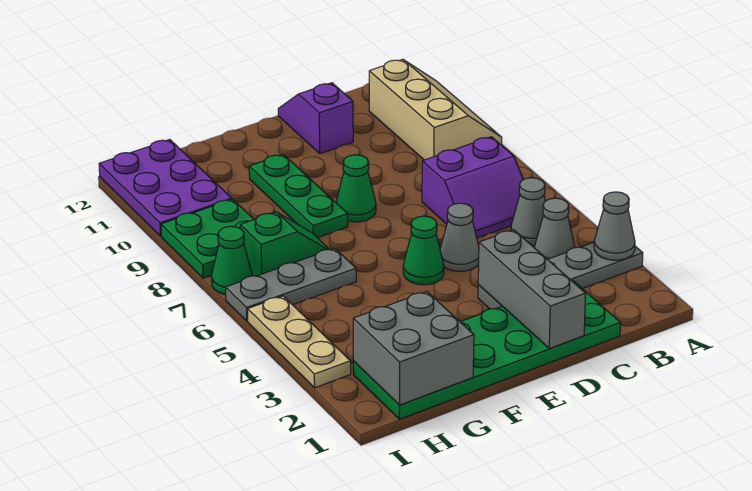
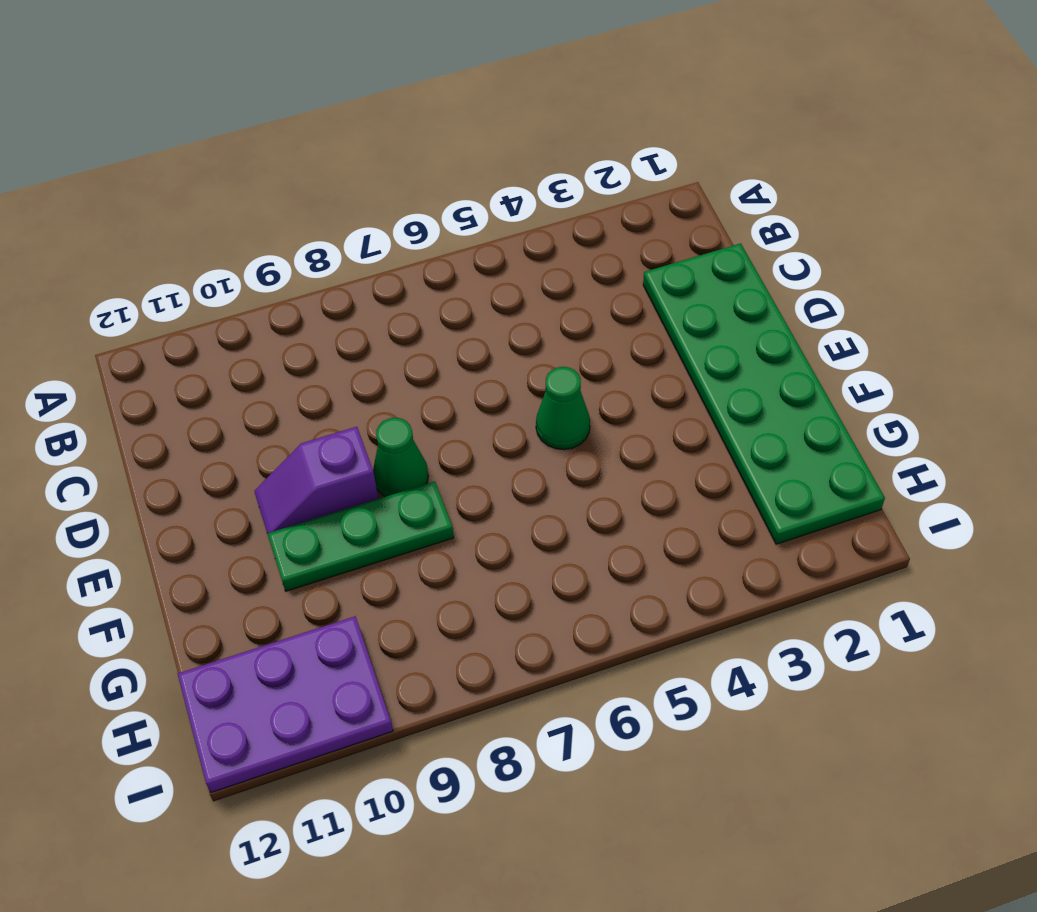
purple 1x2 slope [254,427,378,533] -> purple 1x2 slope moved to [278,83,353,154]
none -> grey 1x4 plate [478,243,643,309]
none -> tan 2x3 slope [369,59,502,160]
none -> grey 1x1 cone [534,198,575,259]

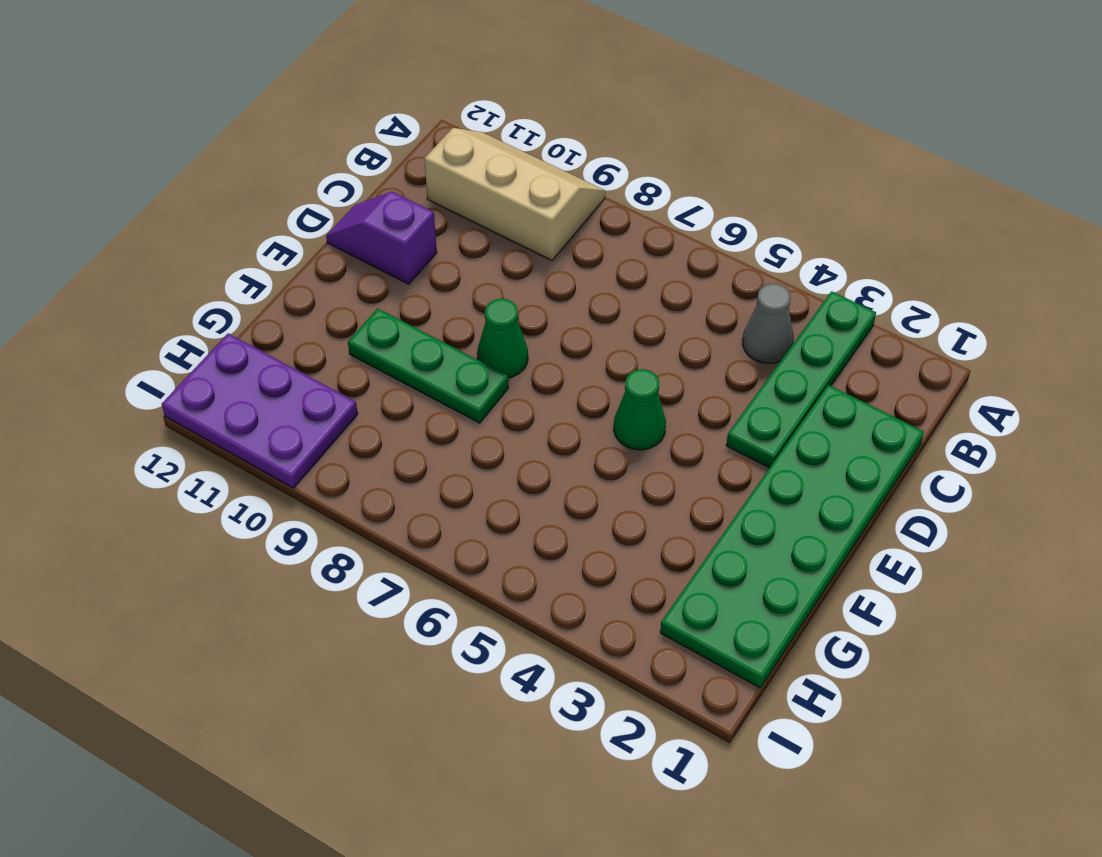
green 1x4 plate [726,291,876,468] -> grey 1x4 plate [478,243,643,309]
none -> grey 1x1 cone [511,178,545,245]
none -> purple 2x2 slope [422,137,523,238]
none -> grey 1x1 cone [440,203,479,272]

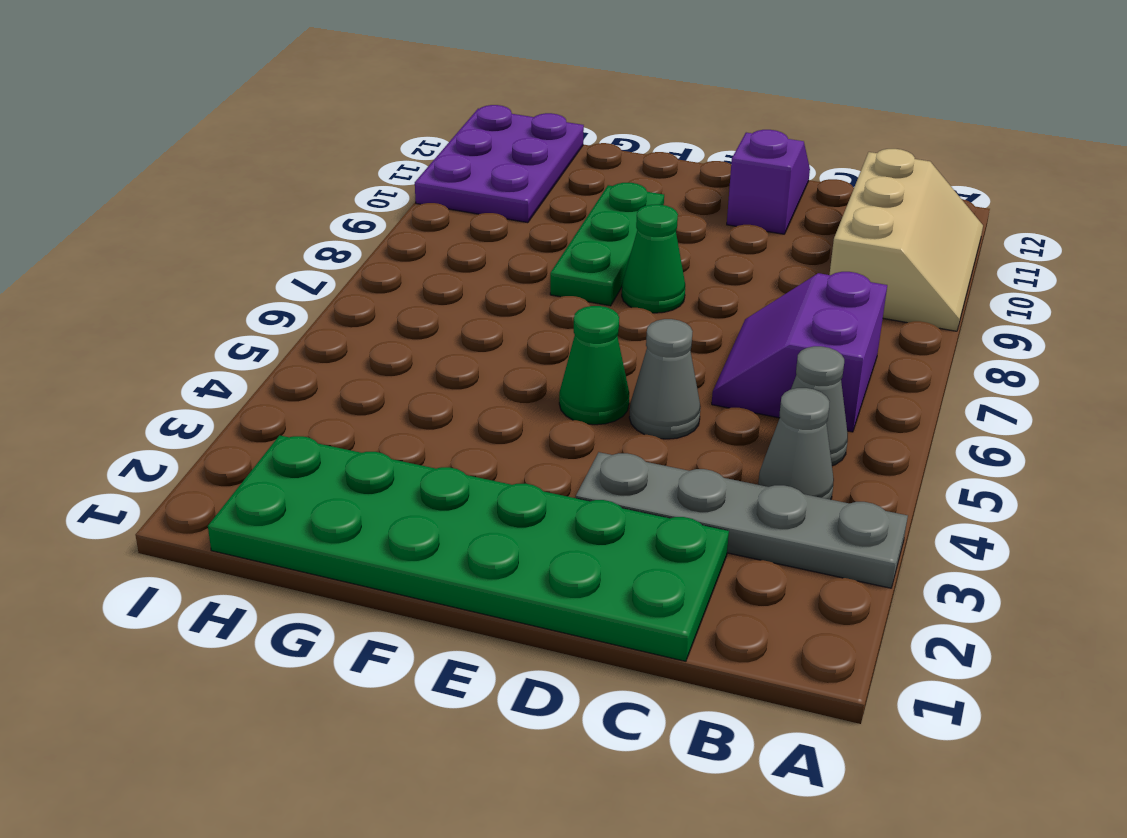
purple 2x2 slope [712,272,887,432] -> purple 2x2 slope turned to [422,137,523,238]
none -> grey 1x3 plate [226,248,356,321]
none -> green 1x2 slope [240,212,330,276]
none -> green 2x2 plate [161,199,254,278]

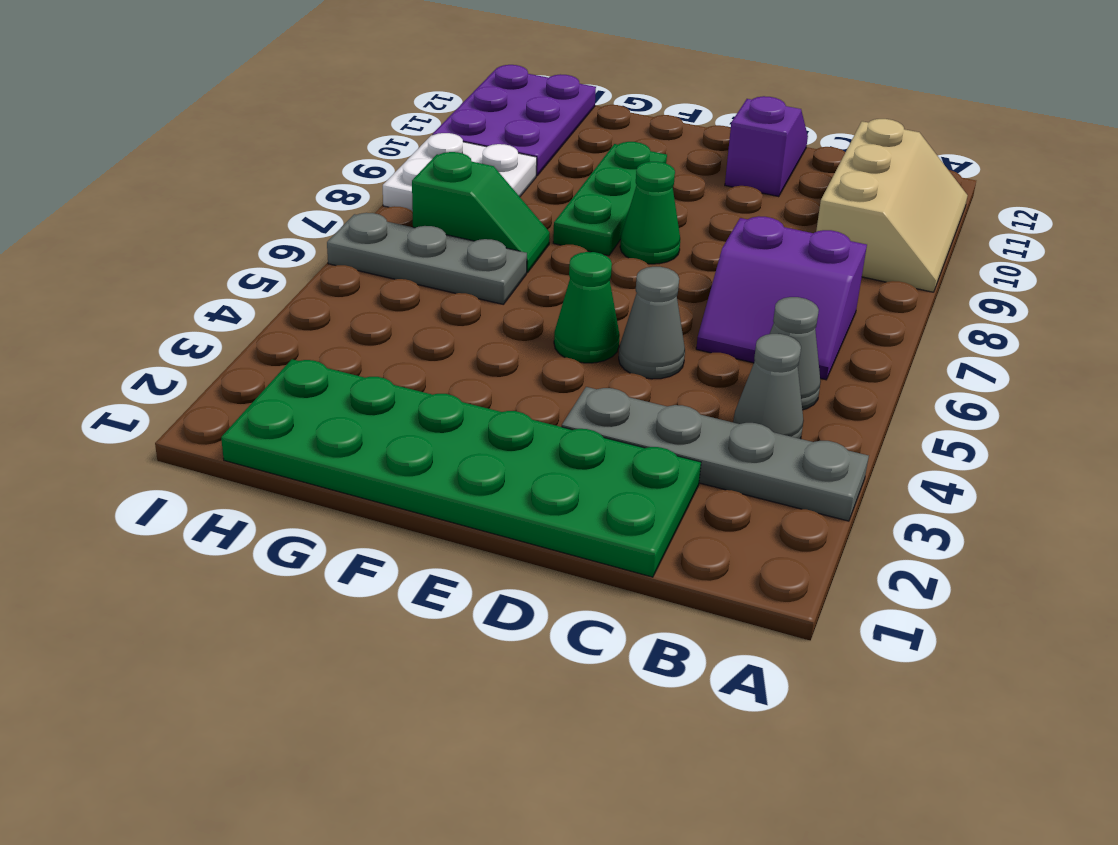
white 2x2 plate [383,133,537,212] -> green 2x2 plate [161,199,254,278]
none -> tan 1x3 plate [248,296,351,388]
none -> green 1x1 cone [212,226,252,295]
none -> grey 1x1 cone [594,192,635,260]

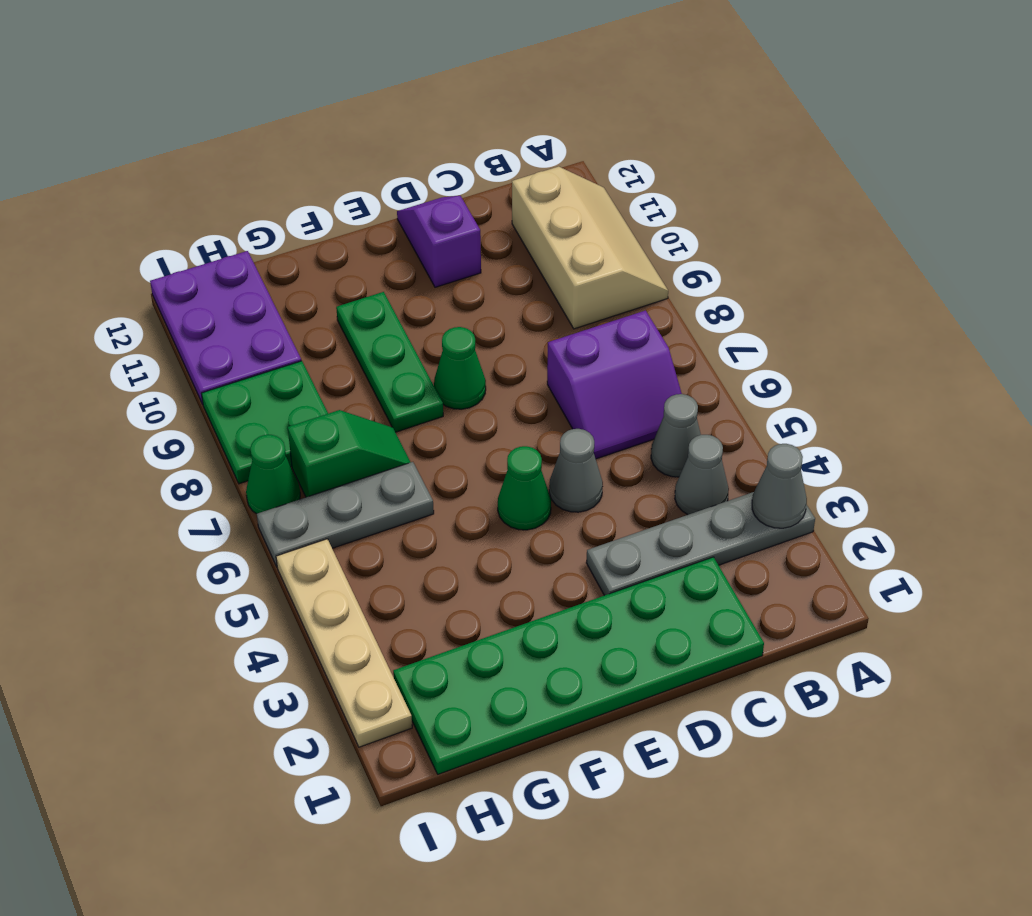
tan 1x4 plate [276,539,412,747] -> tan 1x3 plate [248,296,351,388]
none -> grey 1x3 brick [478,230,586,349]
none -> grey 2x2 brick [353,291,474,405]

